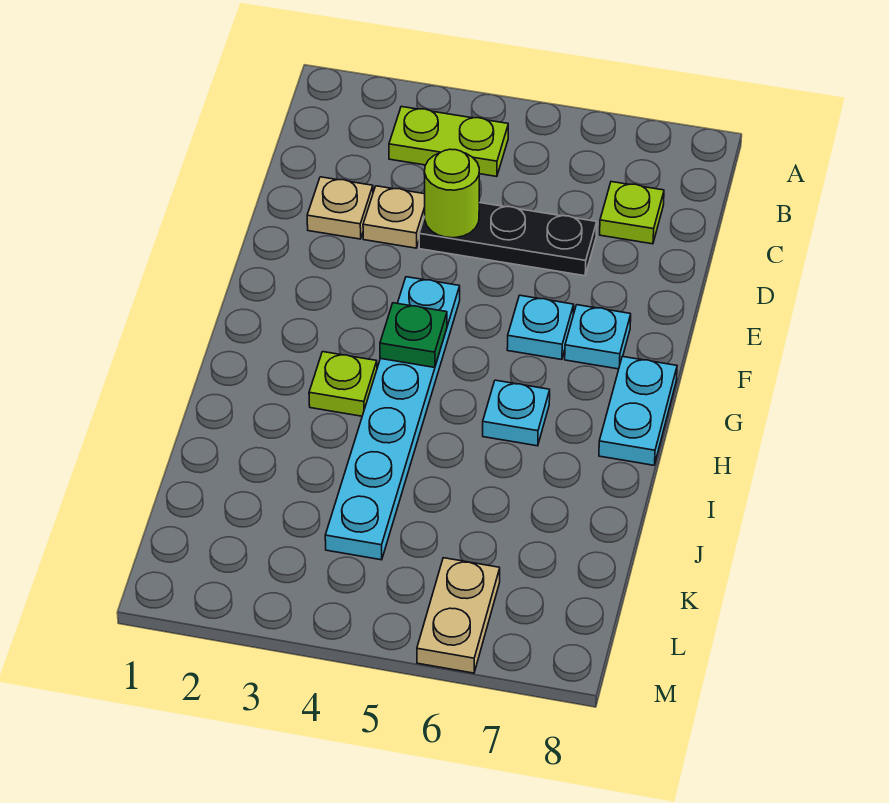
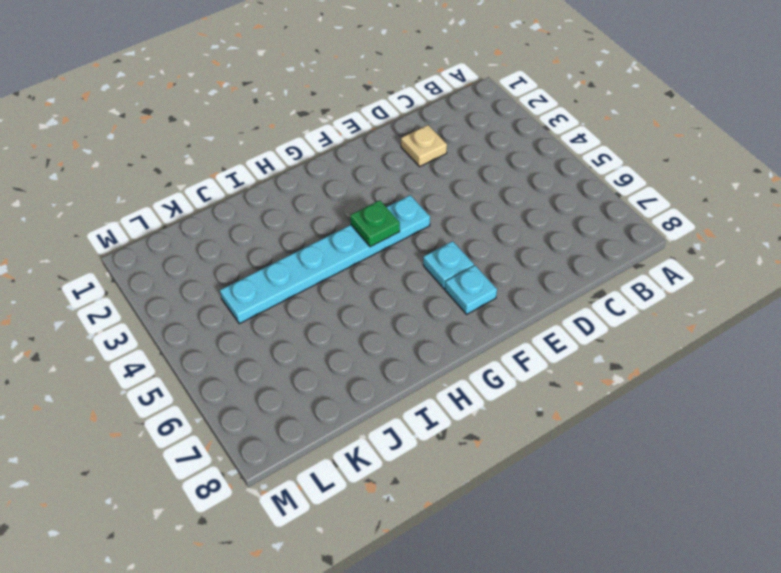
none -> lime 1x2 plate [389,107,508,177]
none -> lime 1x1 plate [600,182,664,244]
none -> tan 1x1 plate [363,186,425,248]

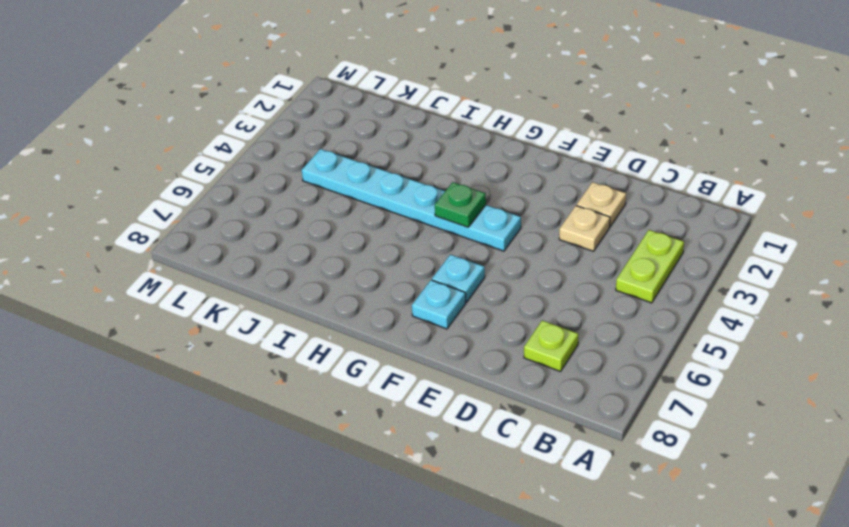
none -> black 1x3 plate [419,203,597,276]
none -> cyan 1x2 plate [599,356,677,465]
none -> lime 1x1 plate [309,352,377,416]

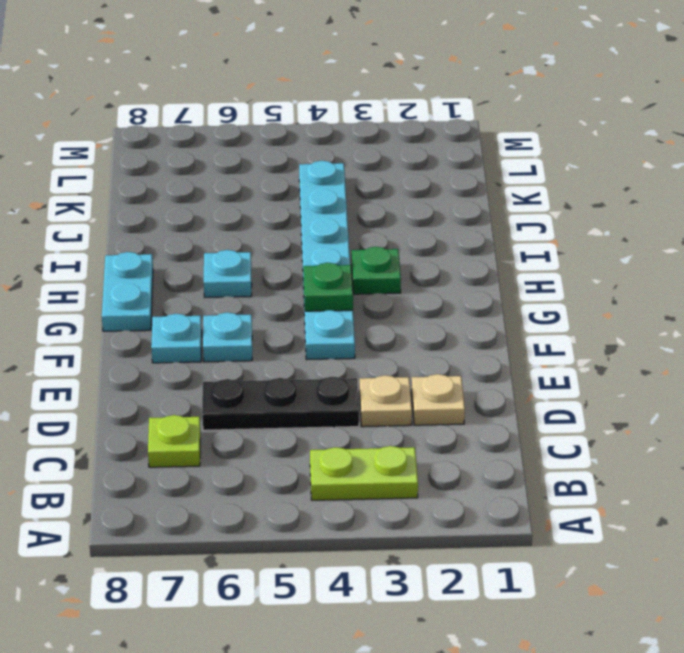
green 1x1 plate [352,247,401,294] -> lime 1x1 plate [309,352,377,416]
none -> tan 1x2 plate [417,558,500,673]
none -> lime 1x1 round brick [424,149,479,238]

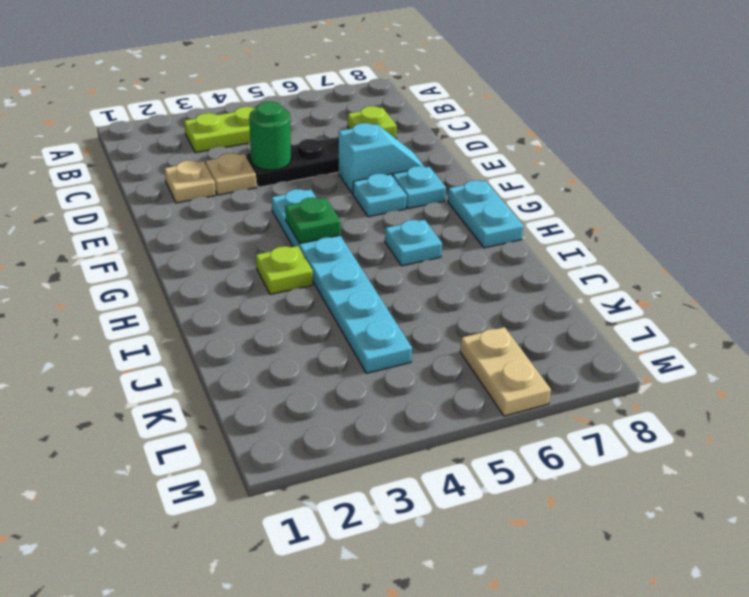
green 1x1 round brick [249,102,291,170] -> lime 1x1 round brick [424,149,479,238]
cyan 1x2 slope [338,123,424,194] -> none

